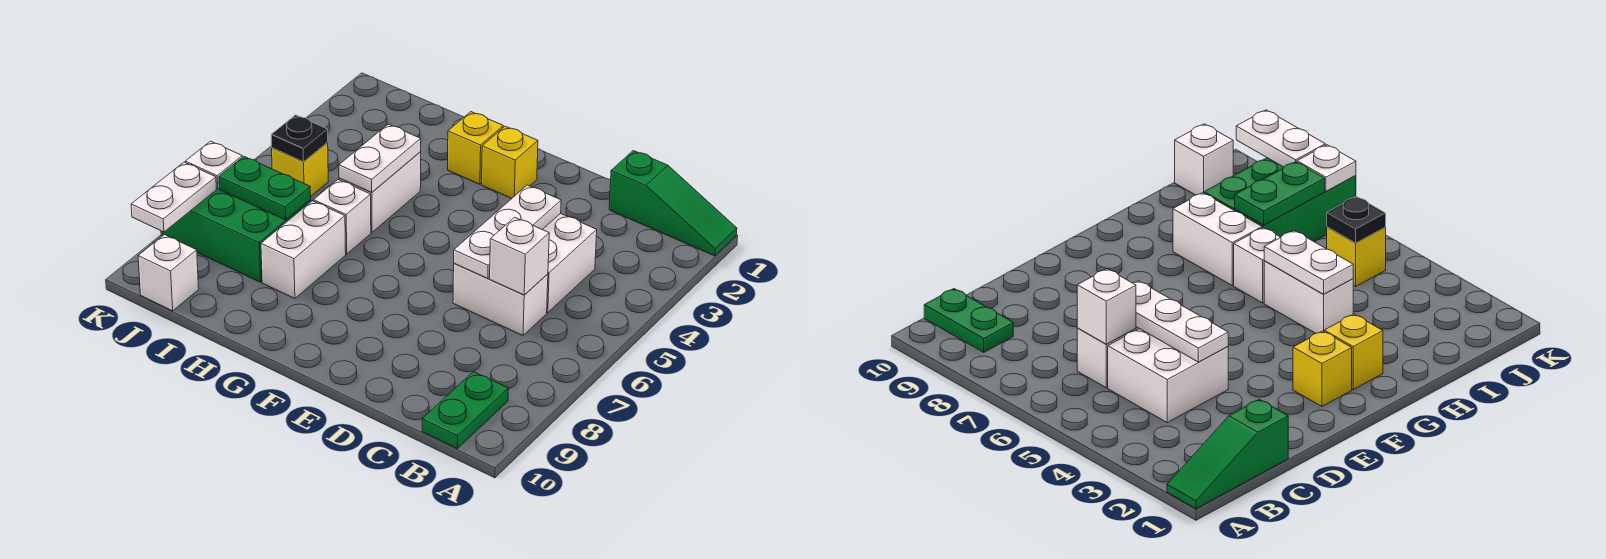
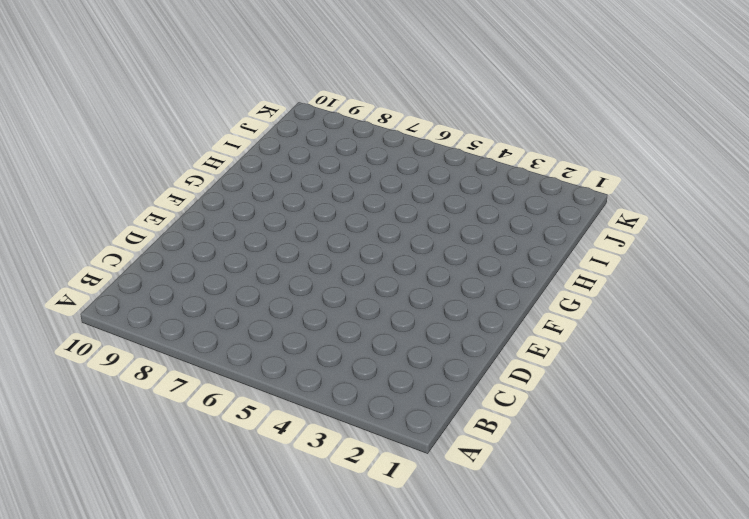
none -> green 1x3 slope [609,151,737,256]
none -> green 1x2 plate [422,372,508,449]
none -> white 2x2 brick [543,213,597,313]

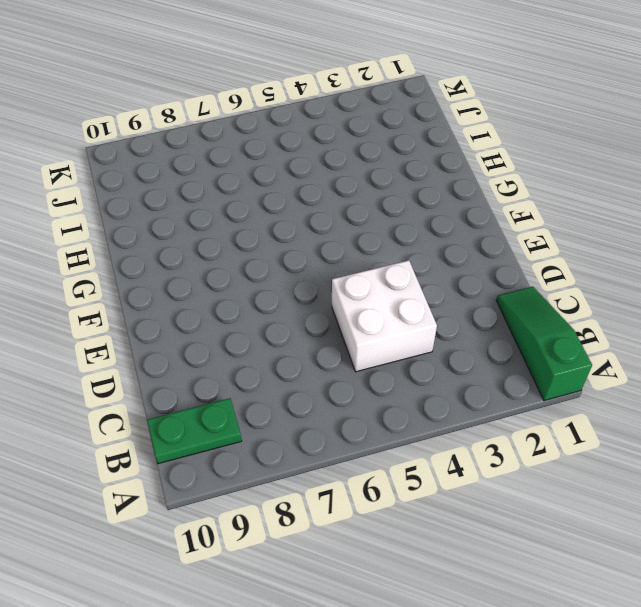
green 1x3 slope [496,287,592,401] -> green 1x3 slope turned to [609,151,737,256]
none -> white 1x2 brick [453,263,548,335]
none -> yellow 1x1 brick [482,126,538,198]
none -> yellow 1x1 brick [448,112,503,184]

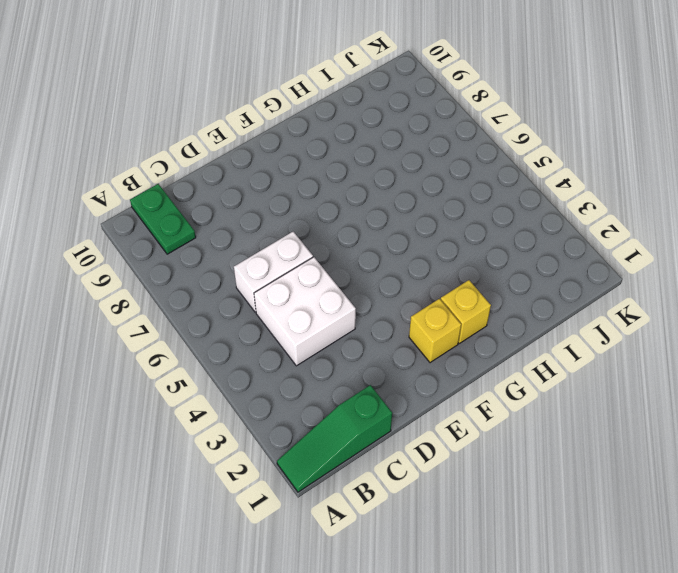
none -> white 1x2 brick [339,152,421,232]
none -> white 1x1 brick [313,180,371,254]
none -> white 1x2 brick [261,201,346,298]

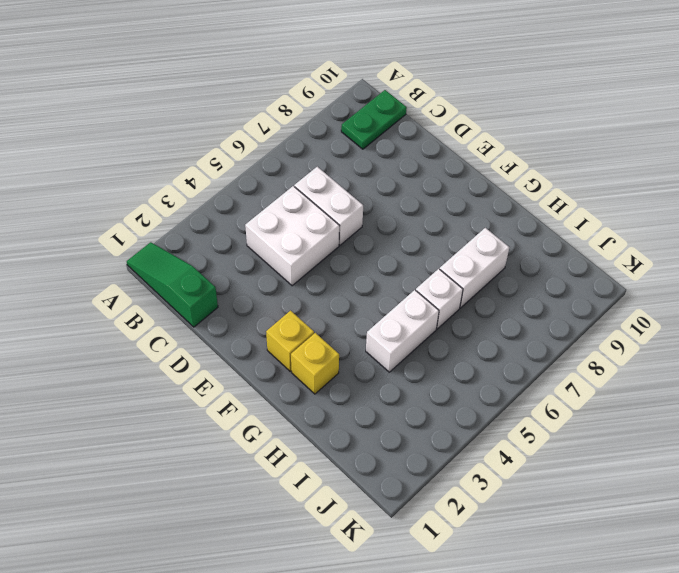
none -> green 2x3 brick [161,188,311,282]
none -> yellow 1x1 brick [272,143,328,196]
none -> white 1x1 brick [138,235,199,311]

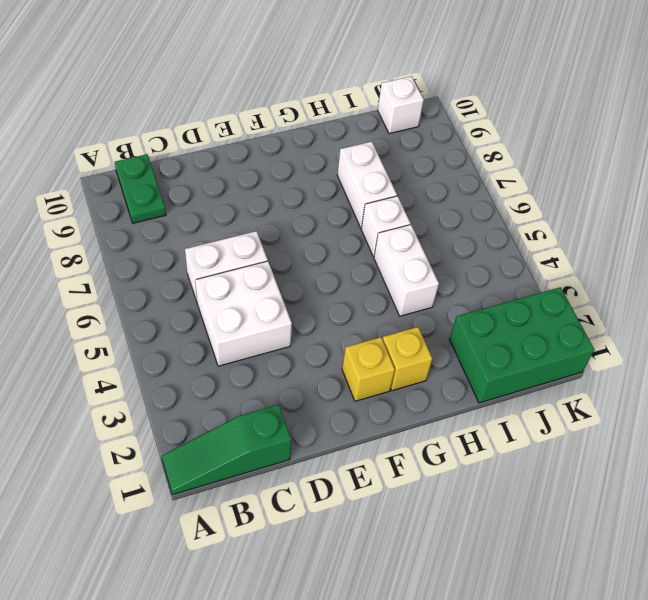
green 2x3 brick [449,287,594,403] -> green 2x3 brick moved to [161,188,311,282]
none -> yellow 1x1 brick [272,143,328,196]
none -> white 1x1 brick [490,217,549,295]
none -> white 1x3 plate [454,185,561,278]

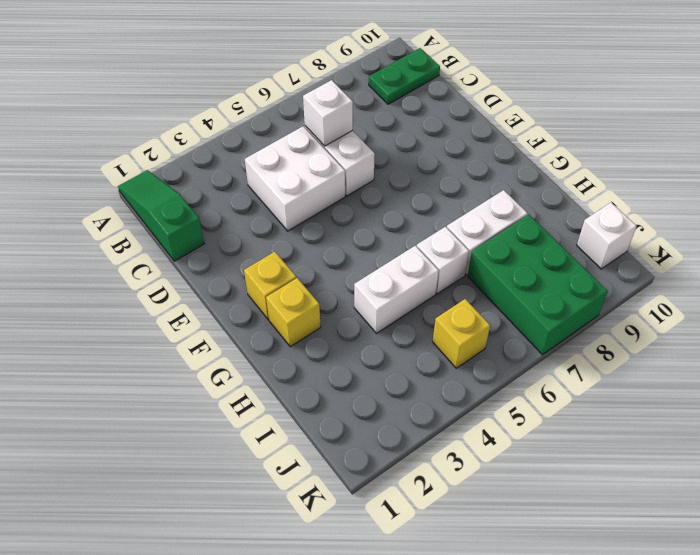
none -> white 1x3 plate [454,185,561,278]
none -> white 1x2 plate [339,124,421,192]
none -> green 1x2 plate [219,157,311,220]

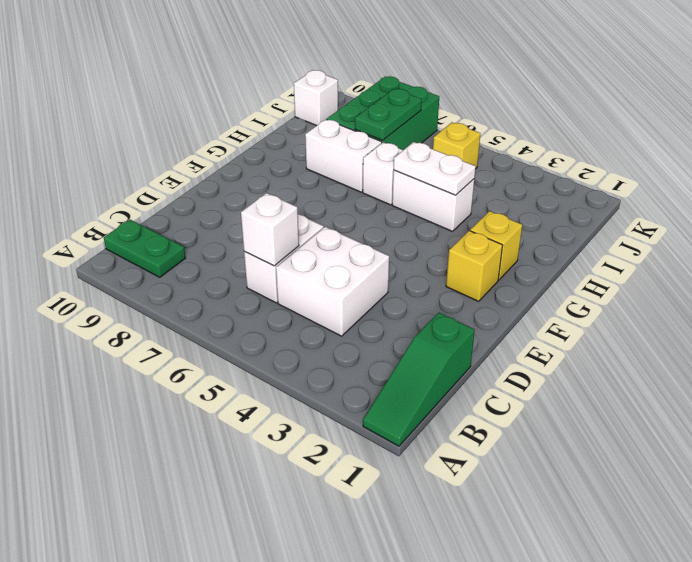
none -> white 1x3 plate [454,185,561,278]
none -> black 1x1 plate [271,115,328,162]
none -> white 1x1 plate [185,141,242,189]

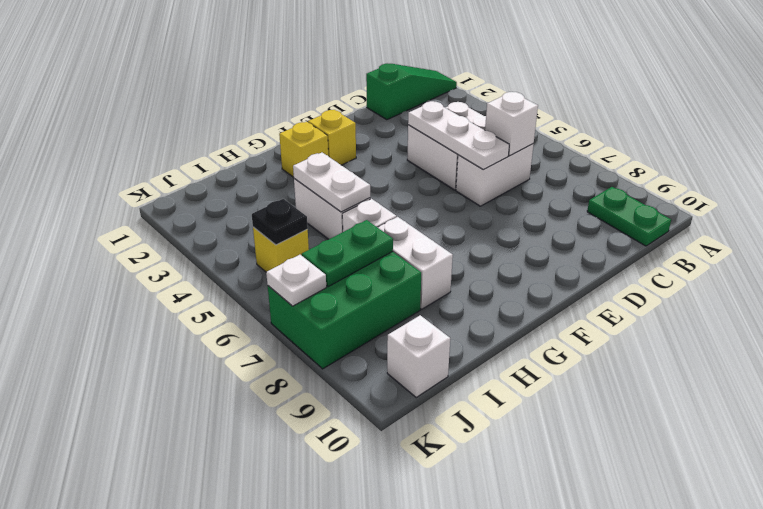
none -> white 1x2 plate [131,162,216,232]

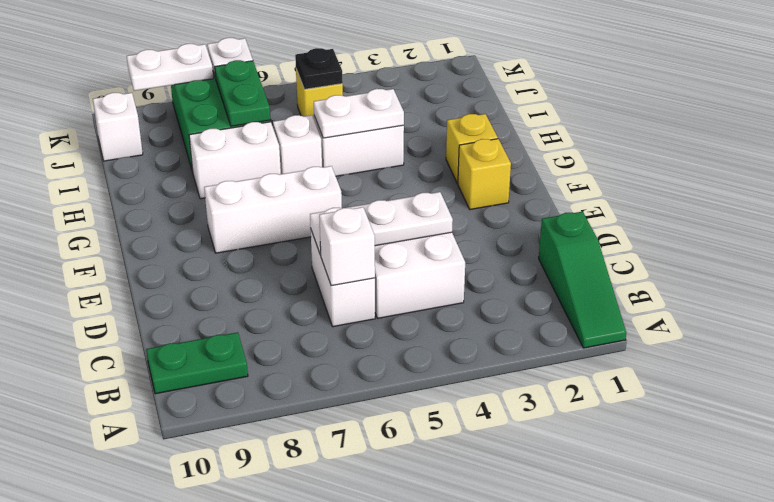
white 1x3 brick [204,166,342,253] -> none

